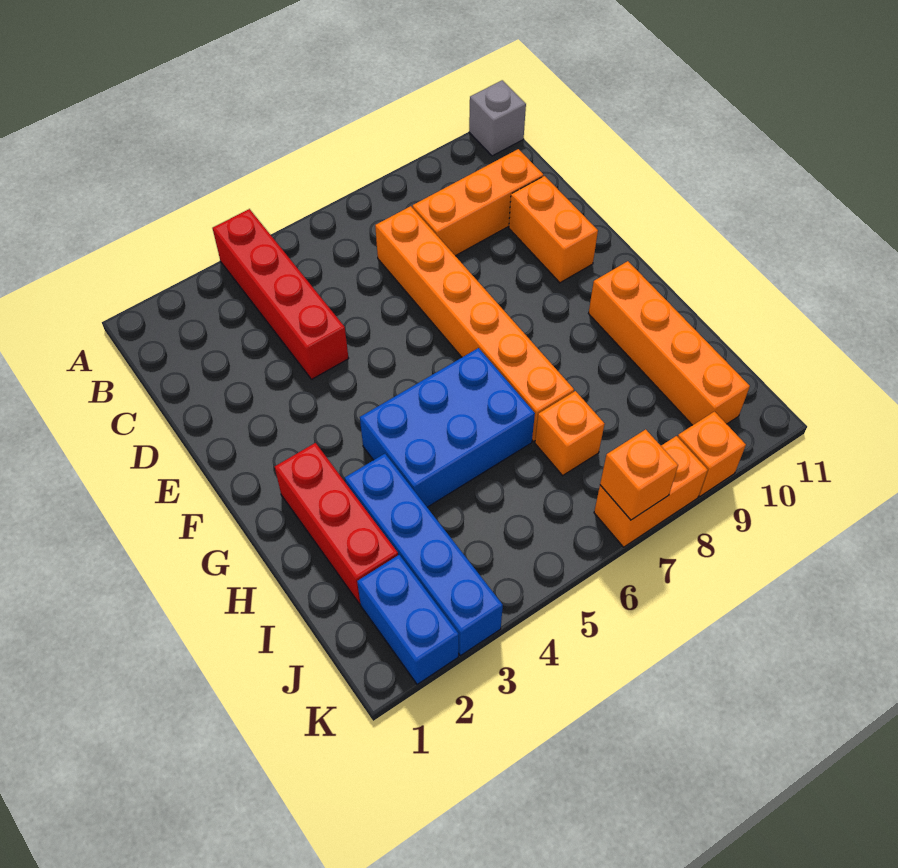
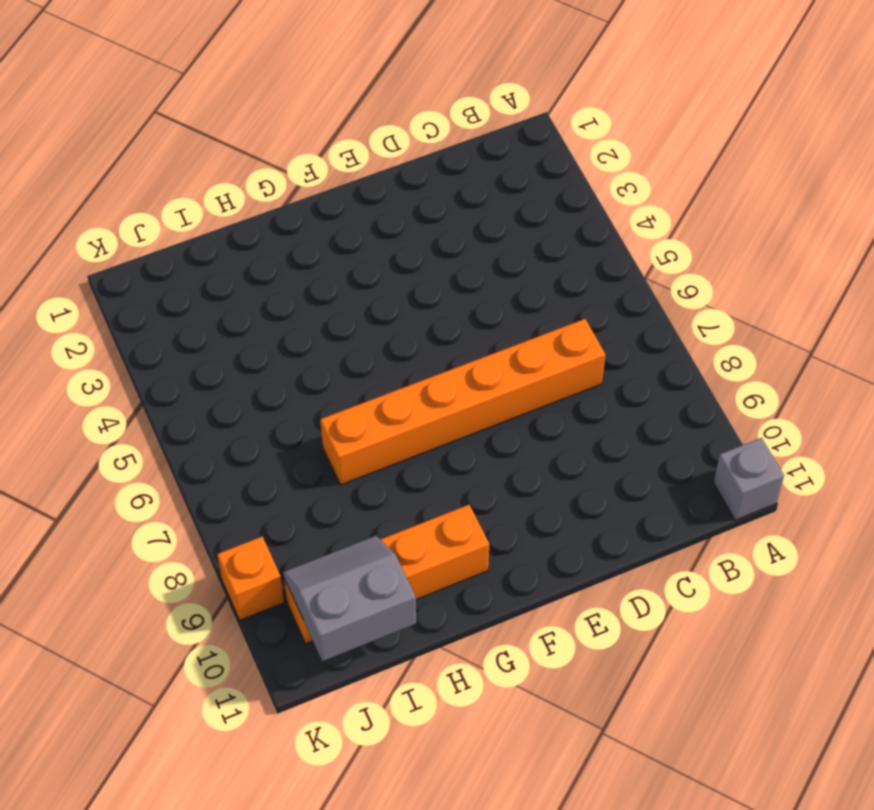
grey 2x2 slope [283,536,416,661] -> none
none -> red 1x4 brick [212,209,349,379]
none -> orange 1x3 brick [413,149,543,256]
none -> orange 1x2 brick [509,176,598,283]

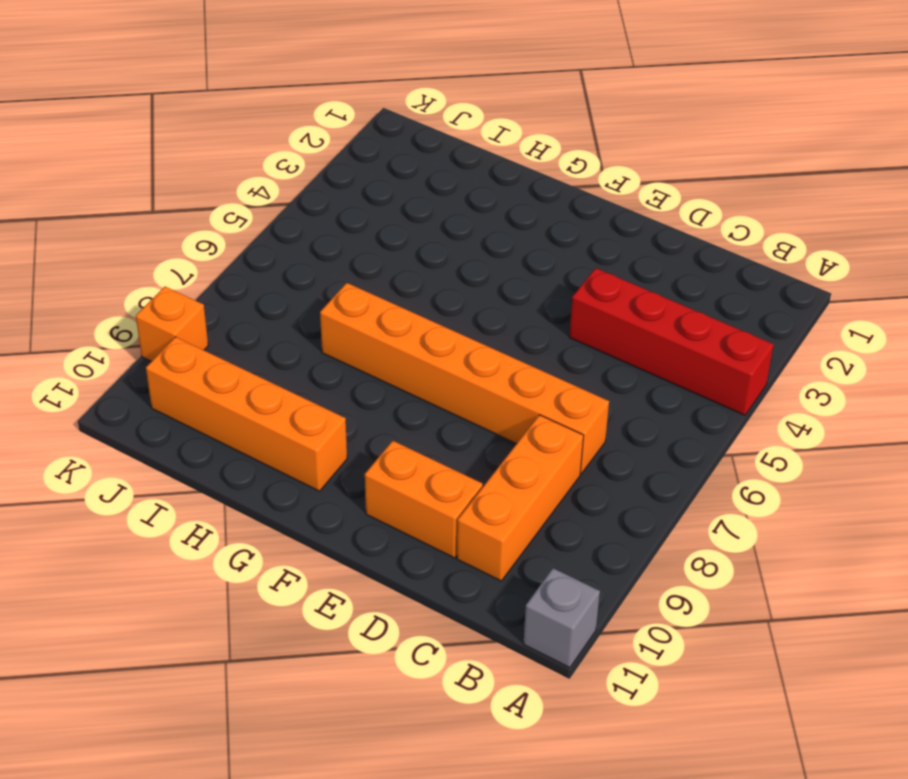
none -> red 1x3 brick [275,443,398,604]
none -> blue 2x3 brick [360,348,535,507]
none -> blue 1x4 brick [345,454,503,656]

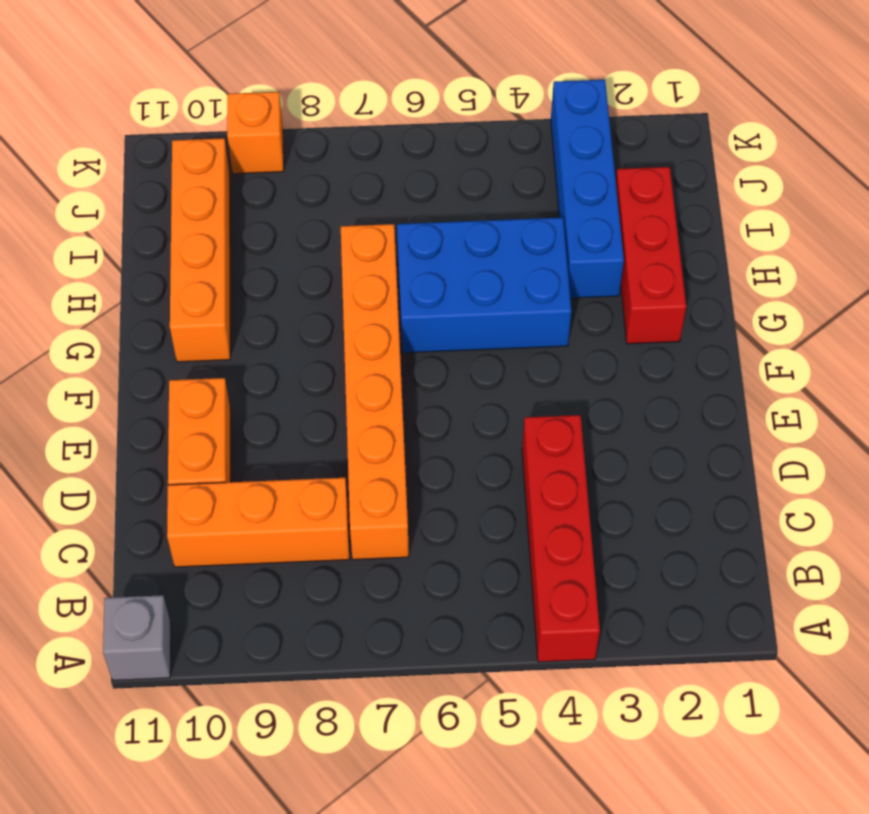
none -> orange 1x1 brick [535,391,604,475]
none -> blue 1x2 brick [357,555,459,684]
none -> orange 1x2 brick [594,436,708,547]

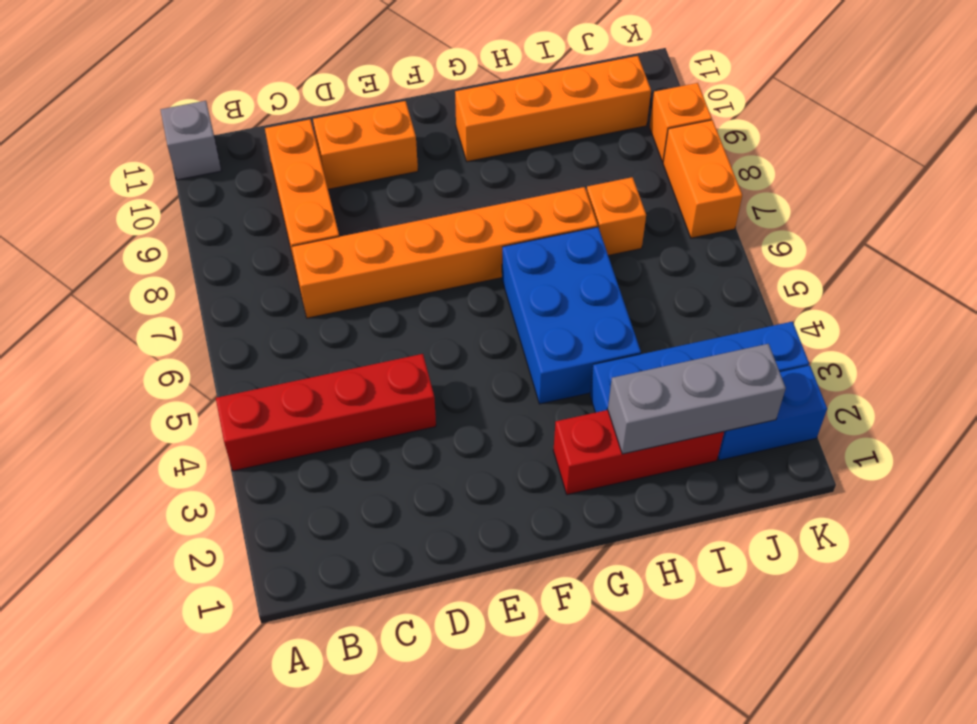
grey 1x3 brick [608,344,786,454] -> none
none -> orange 1x1 brick [600,429,678,520]

